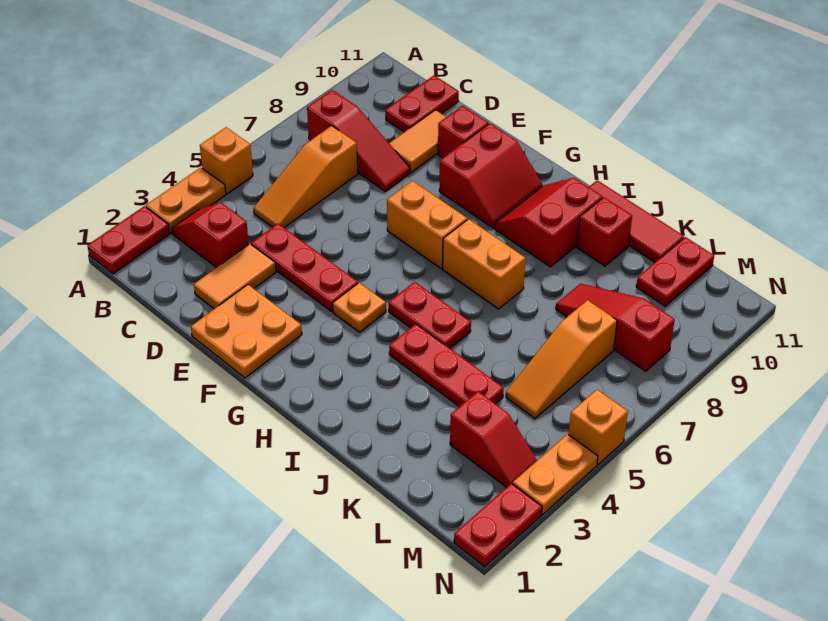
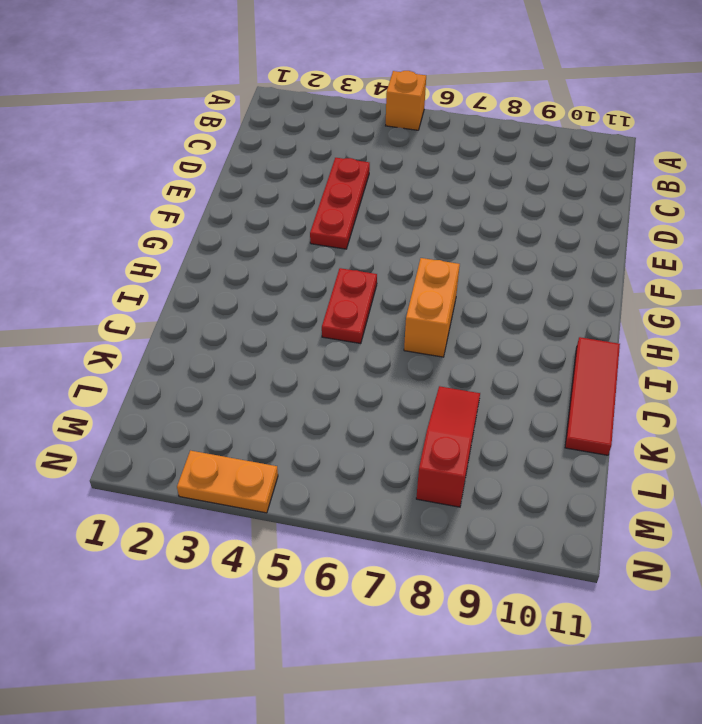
none -> red 1x2 plate [87,206,170,274]
none -> orange 1x2 plate [146,168,226,233]
none -> red 1x2 slope [172,202,249,268]

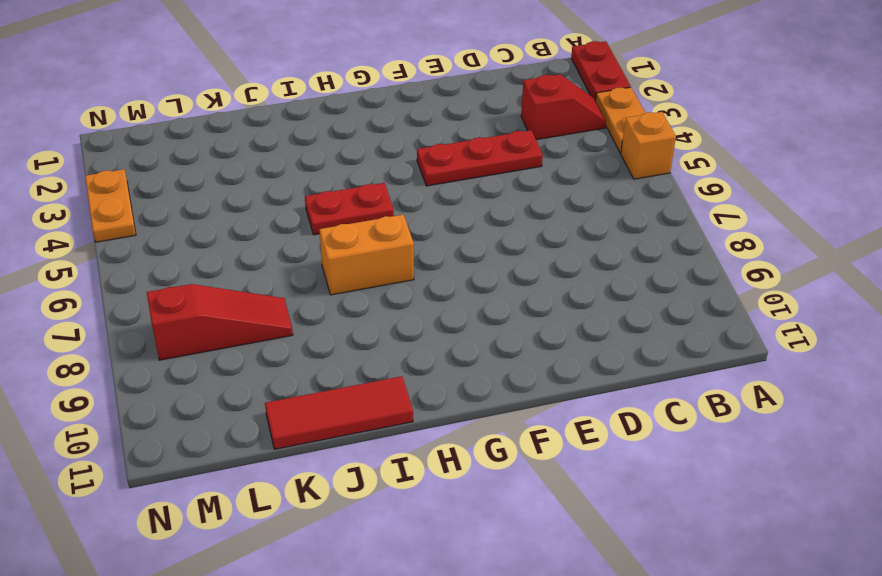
none -> red 1x3 slope [307,90,410,191]
none -> orange 1x3 slope [253,126,358,227]
none -> red 1x2 plate [385,75,459,132]

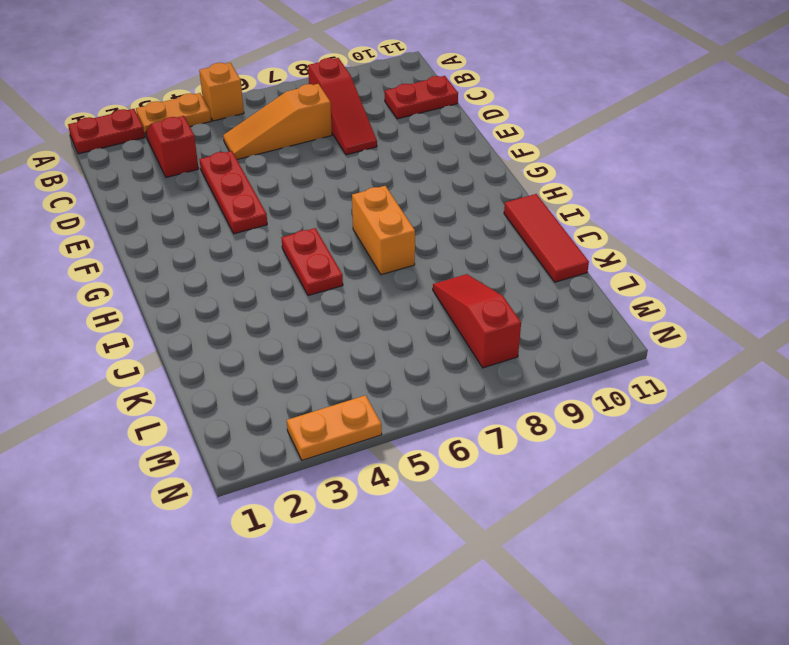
none -> orange 1x2 tile [194,244,276,309]
none -> orange 1x2 tile [389,110,446,172]
none -> orange 2x2 plate [191,285,302,378]

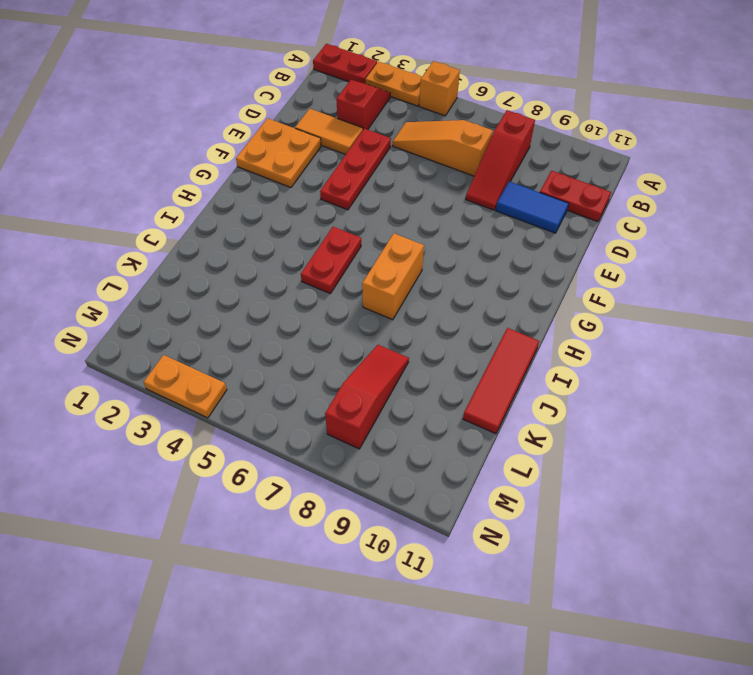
blue 1x2 tile [496,181,569,233] -> orange 1x2 tile [389,110,446,172]
none -> red 1x1 brick [438,106,488,158]
none -> orange 1x2 brick [387,181,467,269]
none -> red 2x2 slope [439,123,543,228]

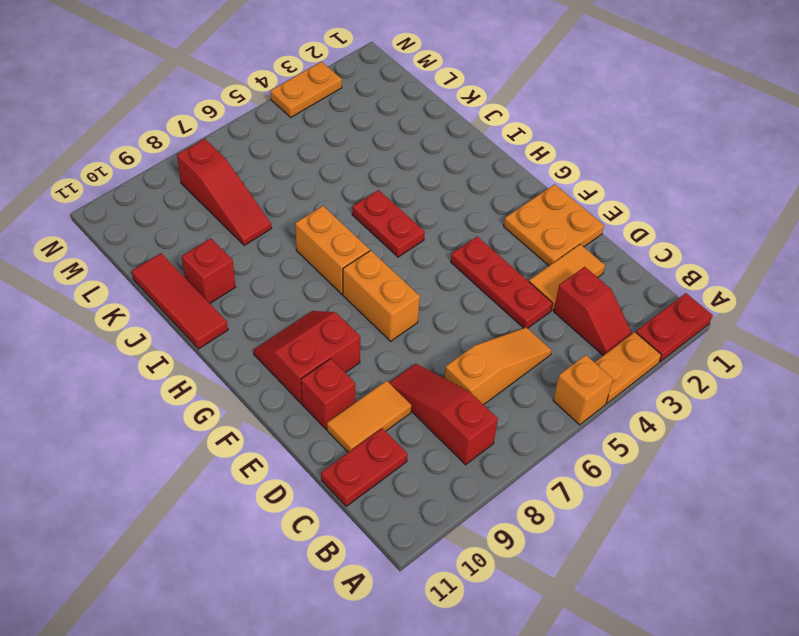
none -> orange 1x1 plate [333,283,386,332]
none -> red 2x2 slope [495,178,602,267]
none -> red 1x3 plate [389,324,504,407]

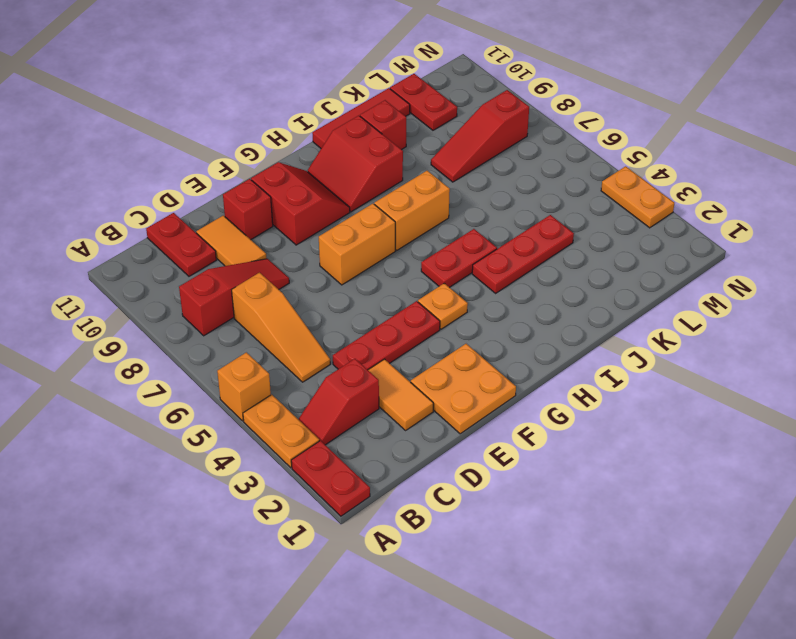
none -> red 1x2 slope [450,392,537,487]
none -> orange 1x3 slope [506,300,617,418]
none -> red 1x2 plate [454,483,542,567]

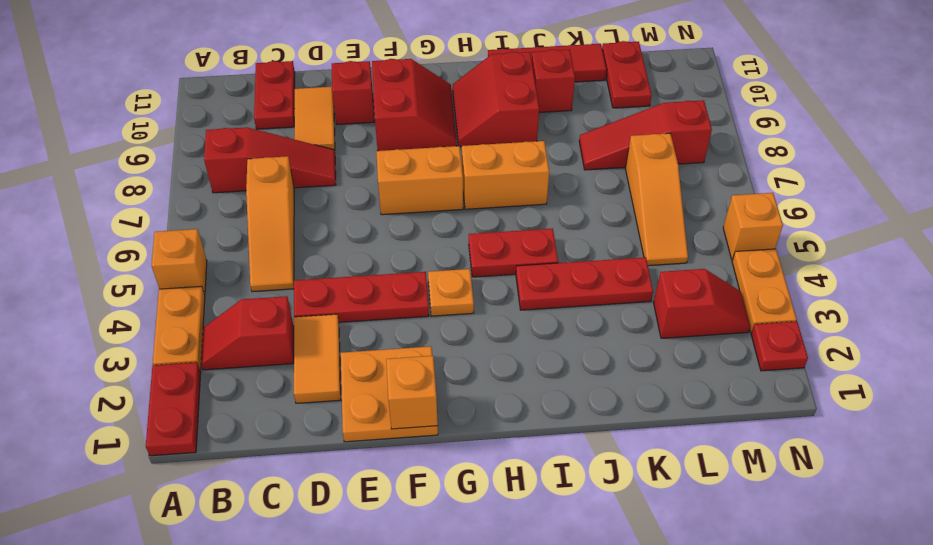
orange 1x1 brick [386,356,438,429] -> none
red 1x1 plate [751,321,808,371] -> red 1x2 plate [454,483,542,567]

